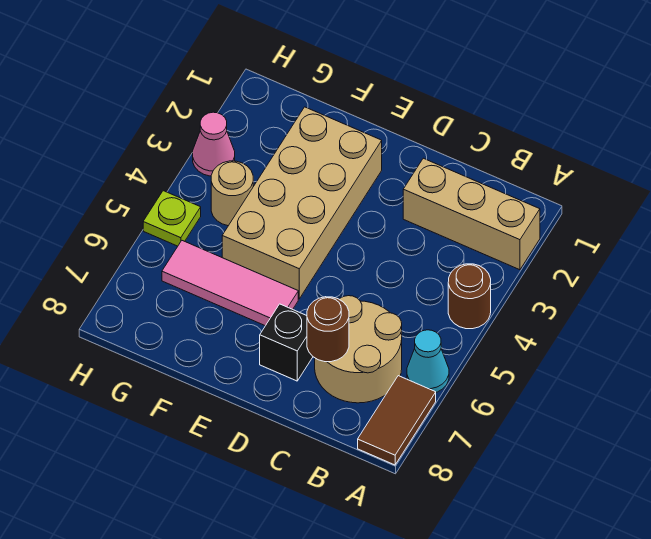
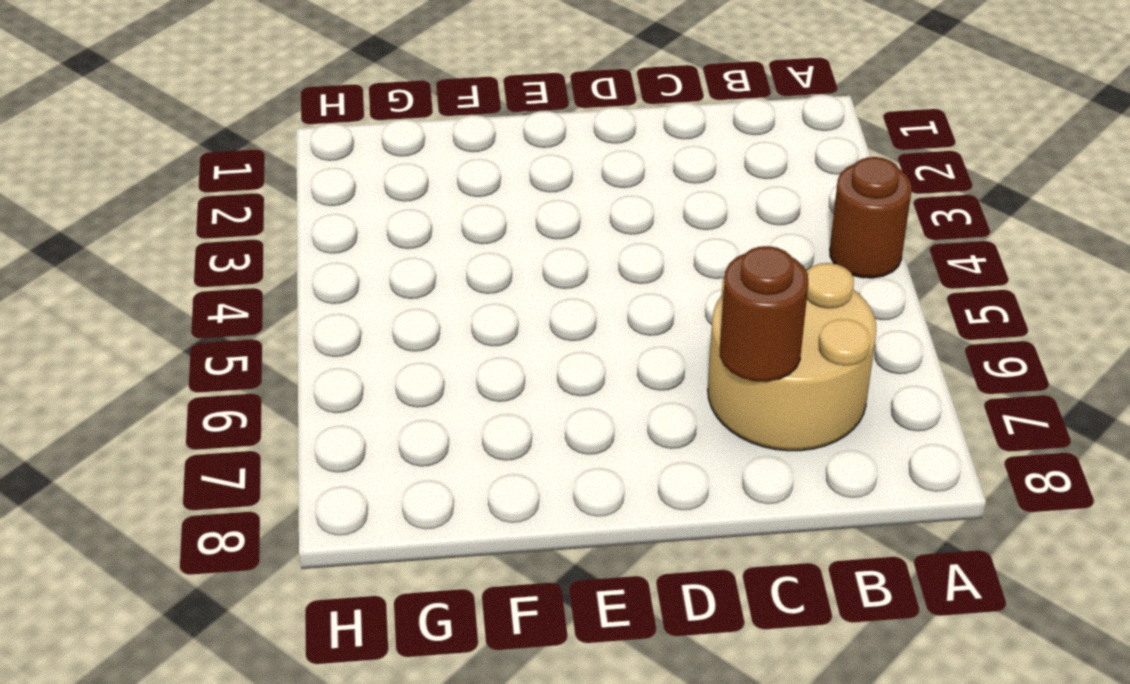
none -> tan 1x3 brick [403,158,540,270]
none -> cyan 1x1 cone [407,330,449,392]
none -> brown 1x2 tile [358,376,436,465]

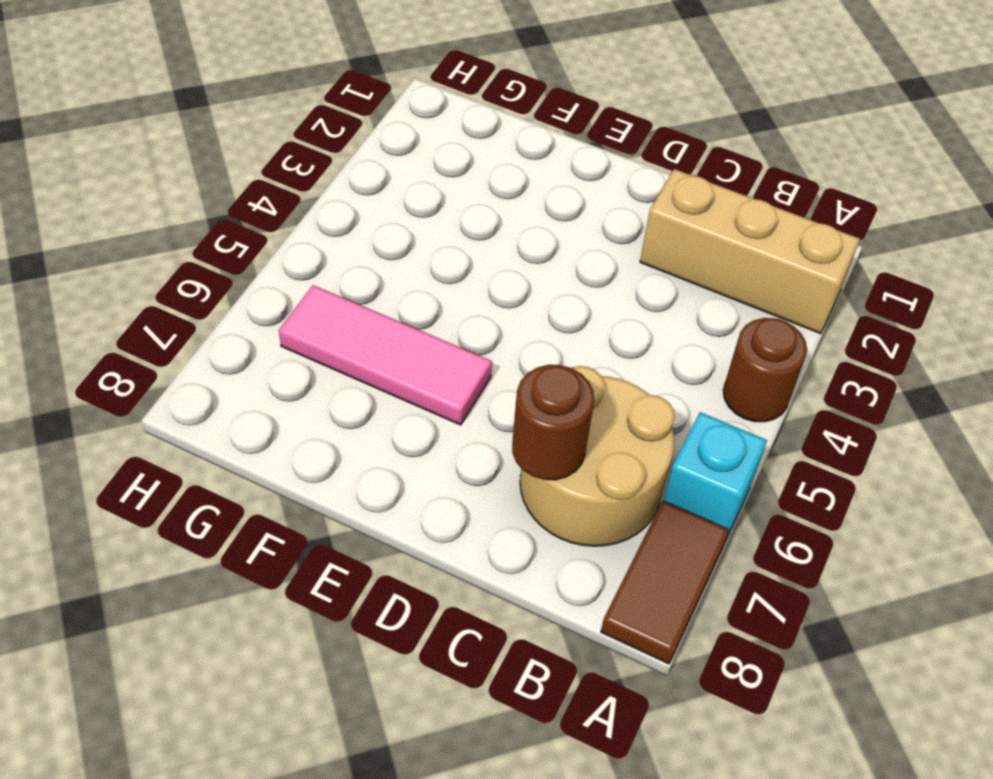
cyan 1x1 brick [663,412,767,539] -> cyan 1x1 cone [407,330,449,392]
none -> black 1x1 brick [260,304,313,381]
none -> tan 2x4 brick [222,107,382,299]
none -> tan 1x1 round brick [211,161,253,226]

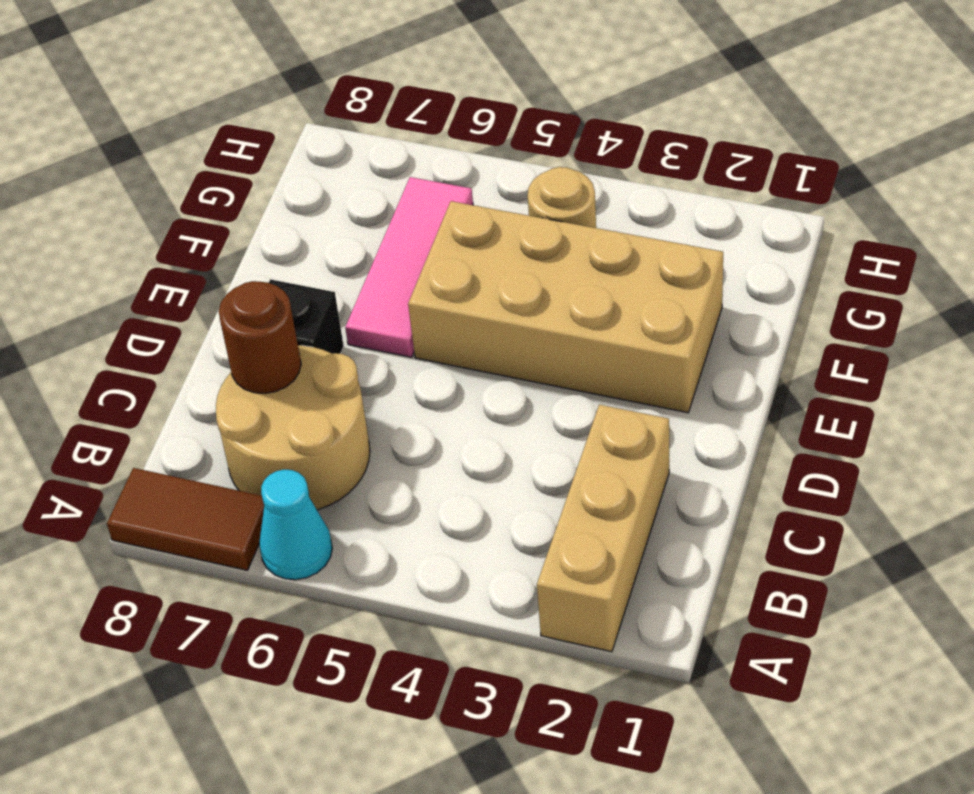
none -> brown 1x1 round brick [448,264,491,329]
none -> pink 1x1 cone [193,112,235,176]
none -> lime 1x1 plate [143,191,201,246]

